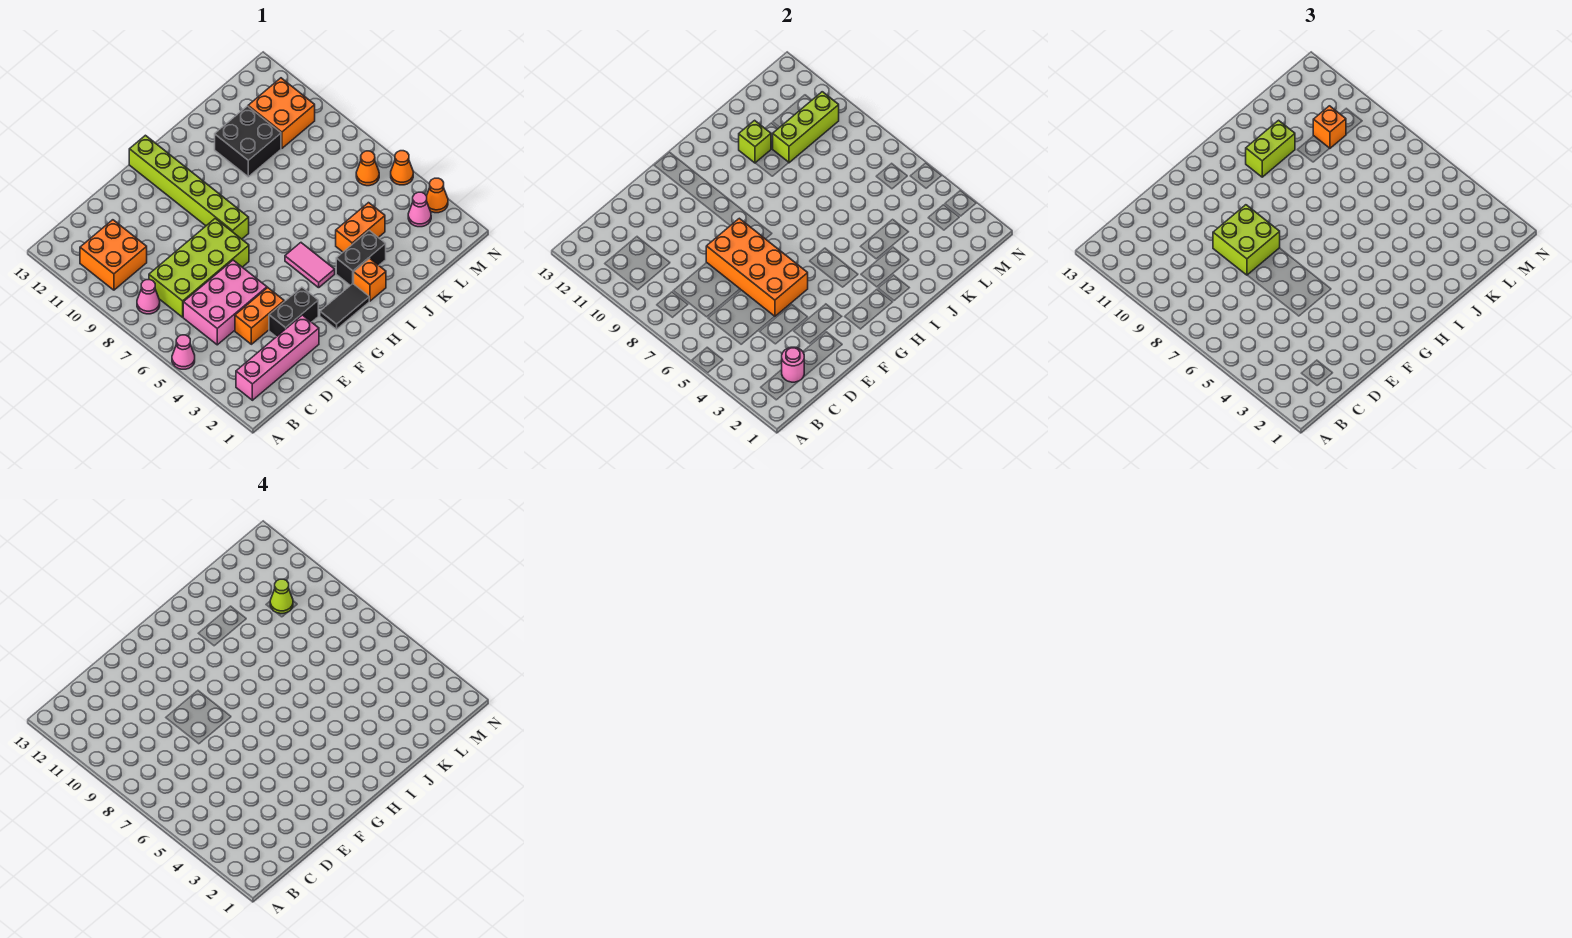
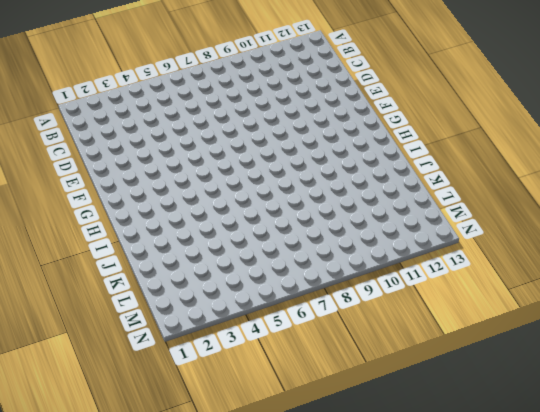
none -> pink 1x1 cone [172,335,195,369]
none -> pink 1x4 brick [236,315,319,400]
none -> pink 1x1 cone [137,280,160,314]

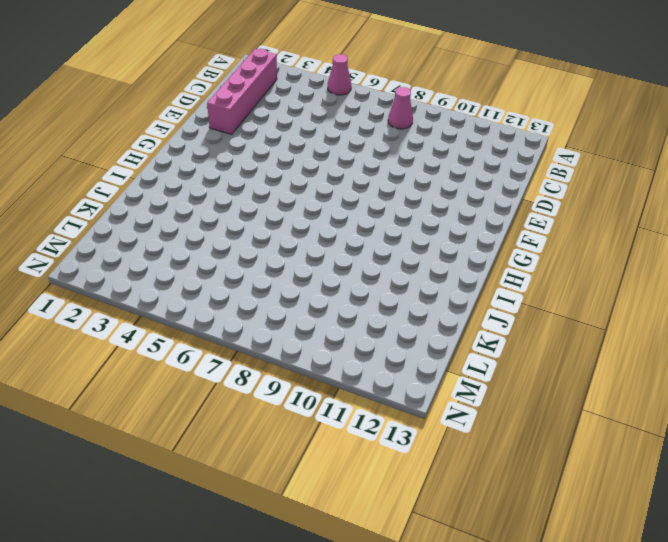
none -> orange 2x2 brick [80,220,147,290]
none -> pink 2x3 brick [183,260,267,345]
none -> lime 2x4 brick [149,218,249,317]

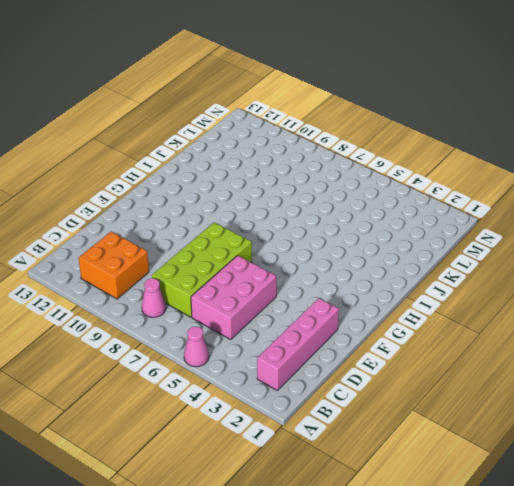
none -> orange 1x2 brick [235,288,284,344]
none -> black 1x2 brick [269,287,318,337]
none -> black 1x2 tile [320,284,369,329]

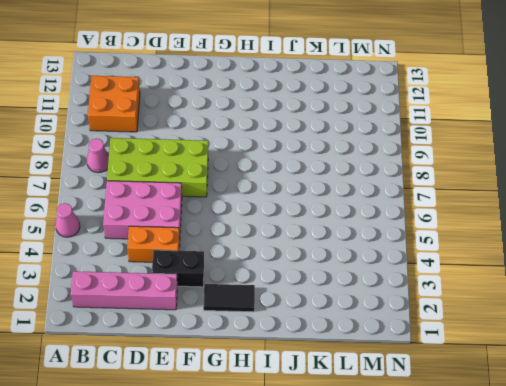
none -> lime 1x6 brick [129,135,249,239]
none -> pink 1x2 tile [285,243,335,288]
none -> orange 1x1 brick [354,258,386,301]

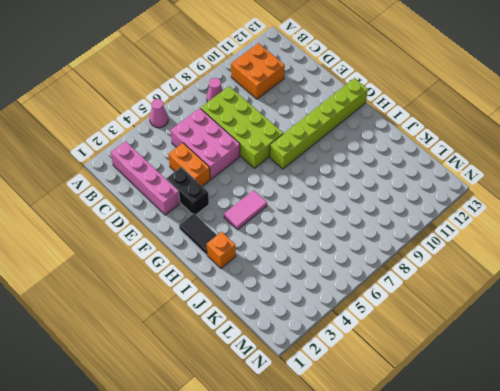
none -> black 1x2 brick [336,231,386,285]
none -> orange 1x2 brick [336,203,385,252]
none -> black 2x2 brick [215,106,281,177]

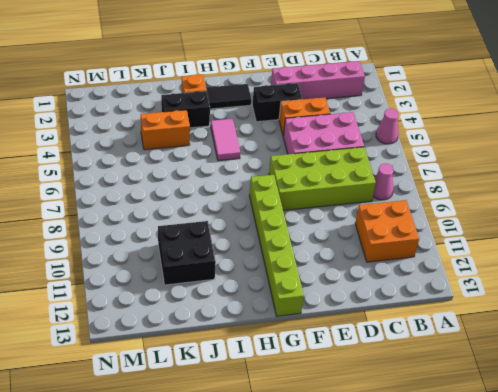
none -> orange 2x2 brick [248,78,315,148]
none -> pink 1x1 cone [408,192,431,227]
none -> orange 1x1 cone [356,151,379,186]

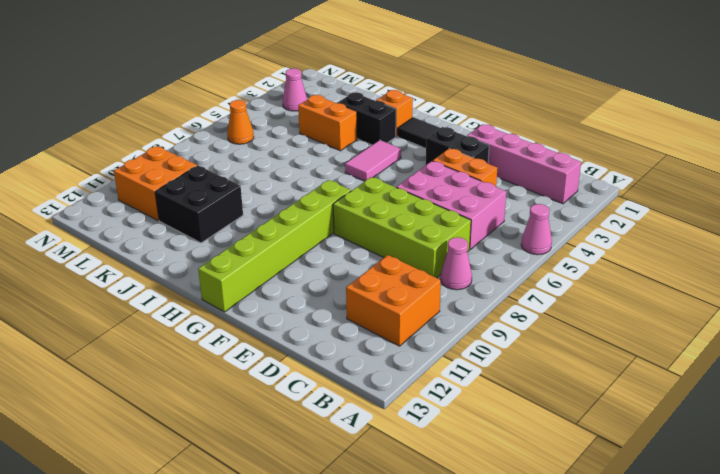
none -> orange 1x1 cone [427,178,448,213]
none -> orange 1x1 cone [391,151,413,185]
none -> pink 1x1 round brick [782,347,804,382]

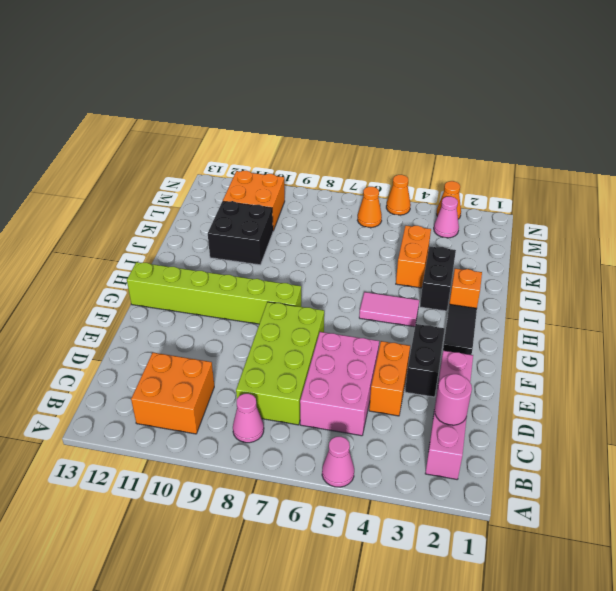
none -> orange 2x4 brick [706,218,808,317]
none -> lime 1x1 brick [739,120,771,163]
none -> lime 1x3 brick [773,92,839,163]

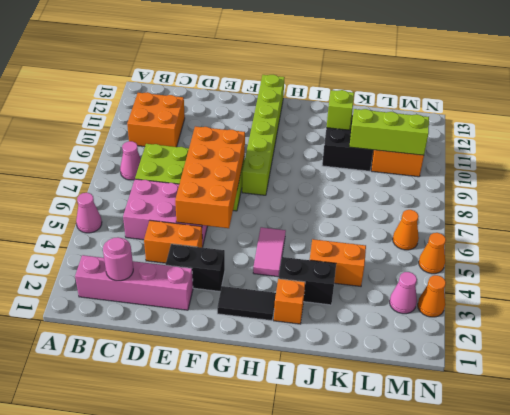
none -> lime 2x2 brick [1213,205,1280,275]
none -> lime 1x2 brick [1246,120,1295,177]
none -> orange 1x1 brick [1313,106,1346,149]

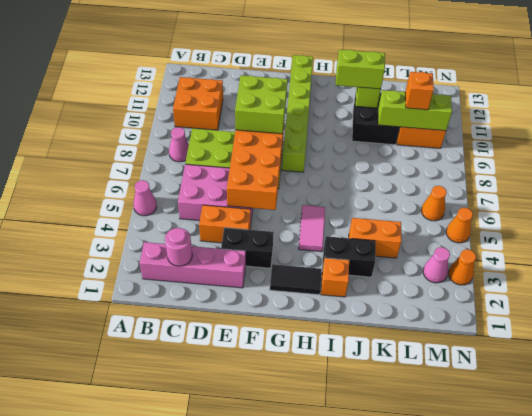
none -> lime 1x1 cone [270,579,293,614]

